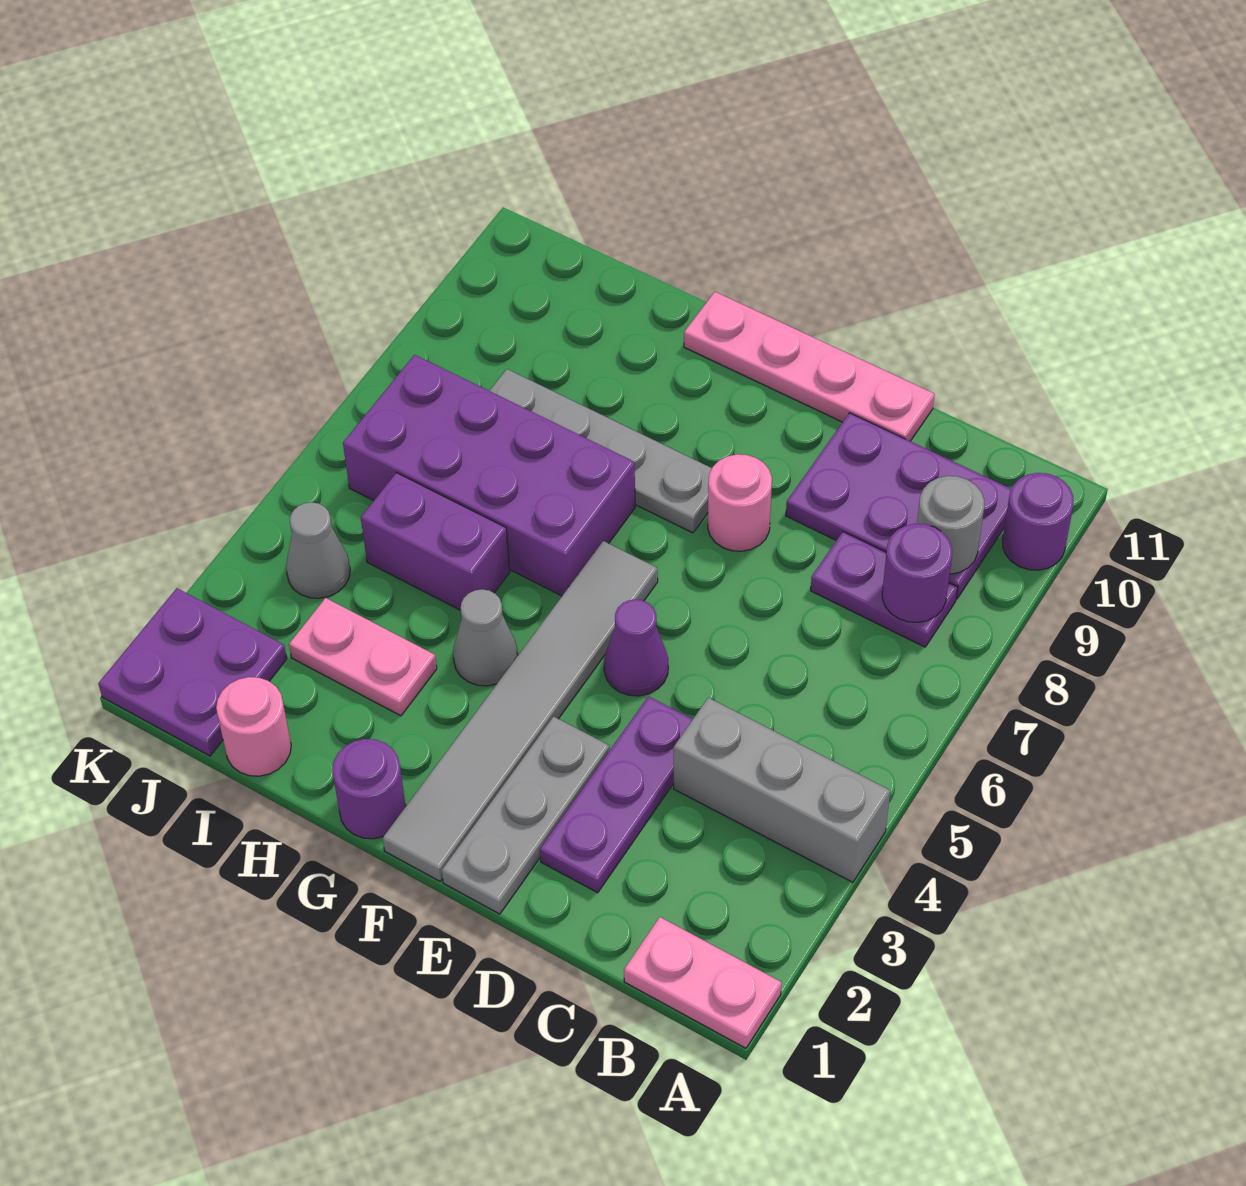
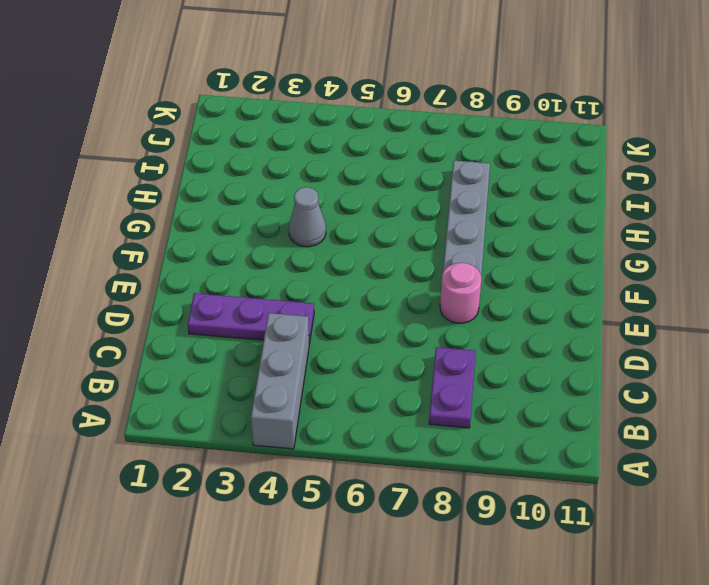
none -> pink 1x2 plate [624,917,782,1048]
none -> purple 1x1 round brick [1003,473,1073,570]
none -> purple 2x3 plate [786,413,1011,599]

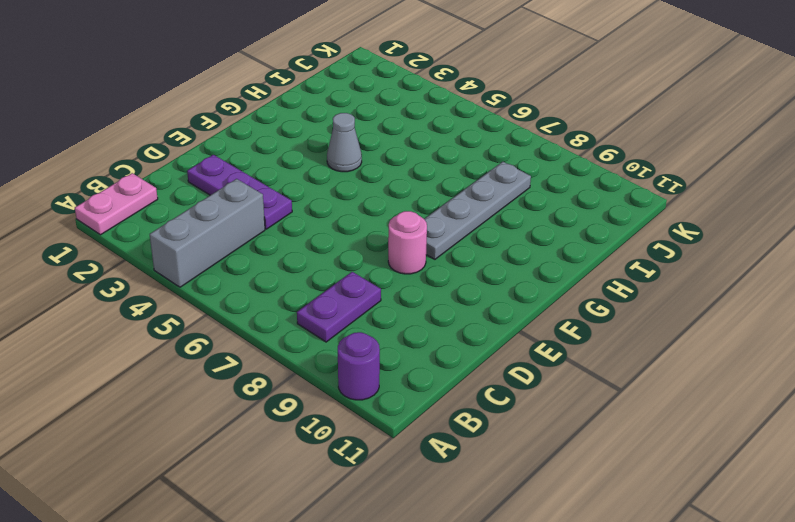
none -> purple 2x3 plate [786,413,1011,599]
none -> pink 1x4 plate [684,292,935,441]
none -> grey 1x3 plate [442,717,610,914]

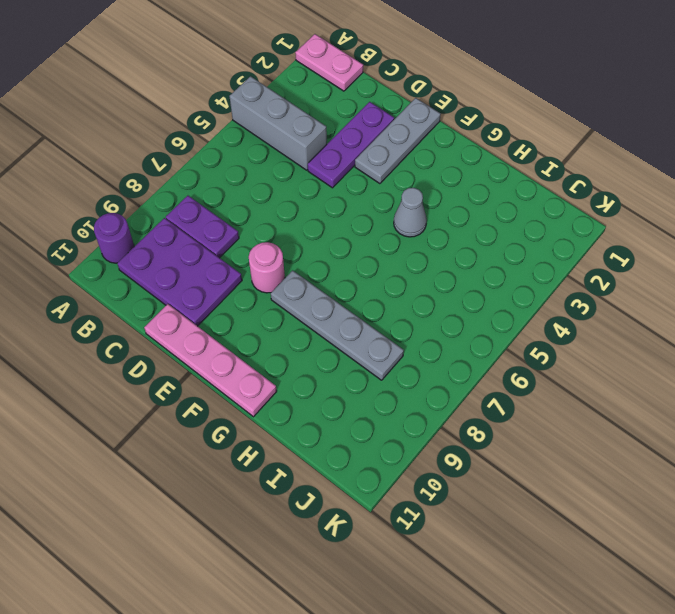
none -> purple 1x1 cone [604,599,668,696]
none -> grey 1x6 tile [383,541,658,881]
none -> purple 1x1 round brick [332,739,406,839]

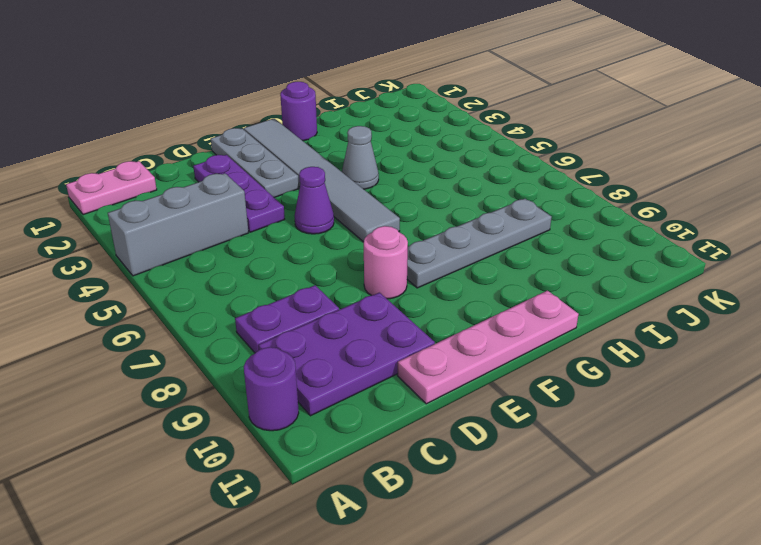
none -> purple 2x4 brick [343,355,635,596]
none -> pink 1x2 plate [289,598,437,716]
none -> purple 1x2 brick [361,473,510,610]

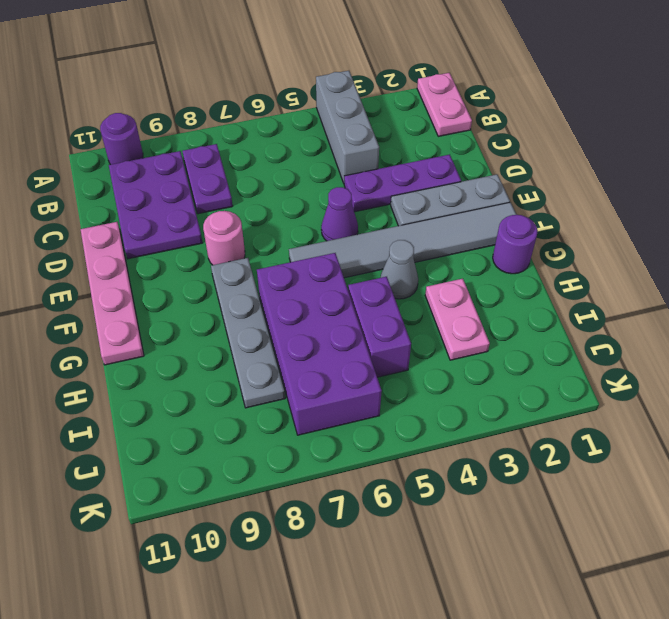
none -> pink 1x1 round brick [216,677,291,776]
none -> purple 2x2 plate [98,588,287,756]
none -> grey 1x1 cone [286,502,350,598]

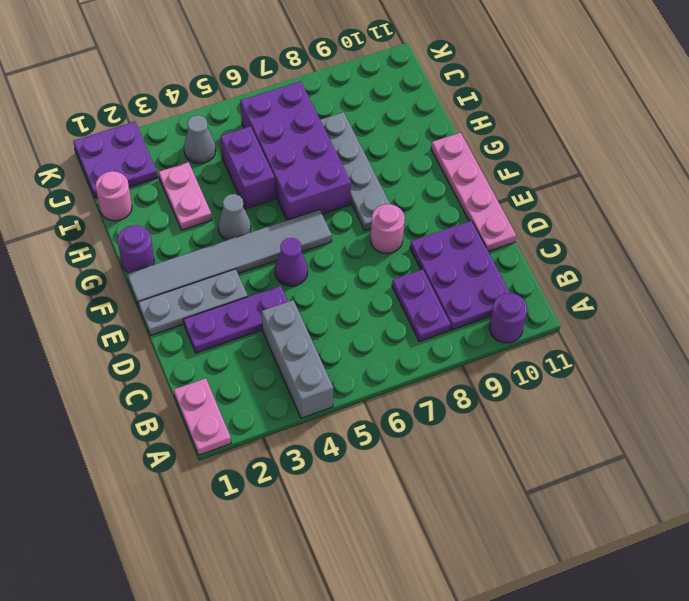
none -> purple 1x1 round brick [882,524,952,623]
none -> grey 1x1 round brick [917,476,984,574]

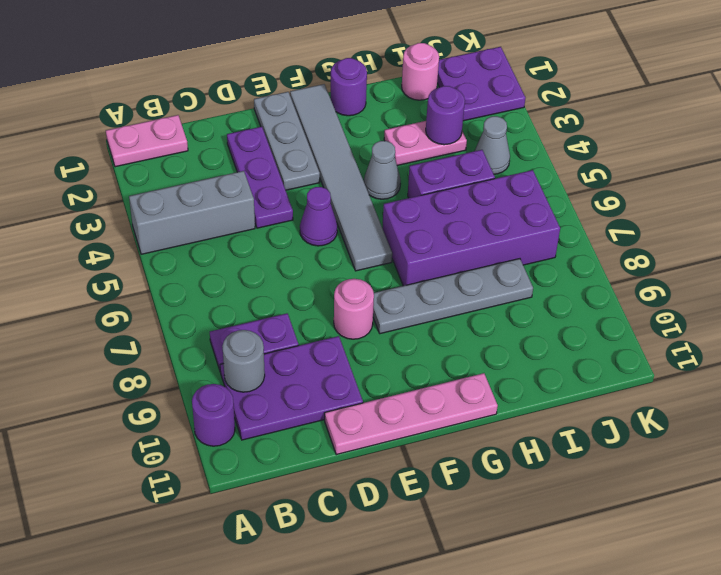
purple 1x1 round brick [426,86,465,145] -> purple 1x1 round brick moved to [882,524,952,623]

